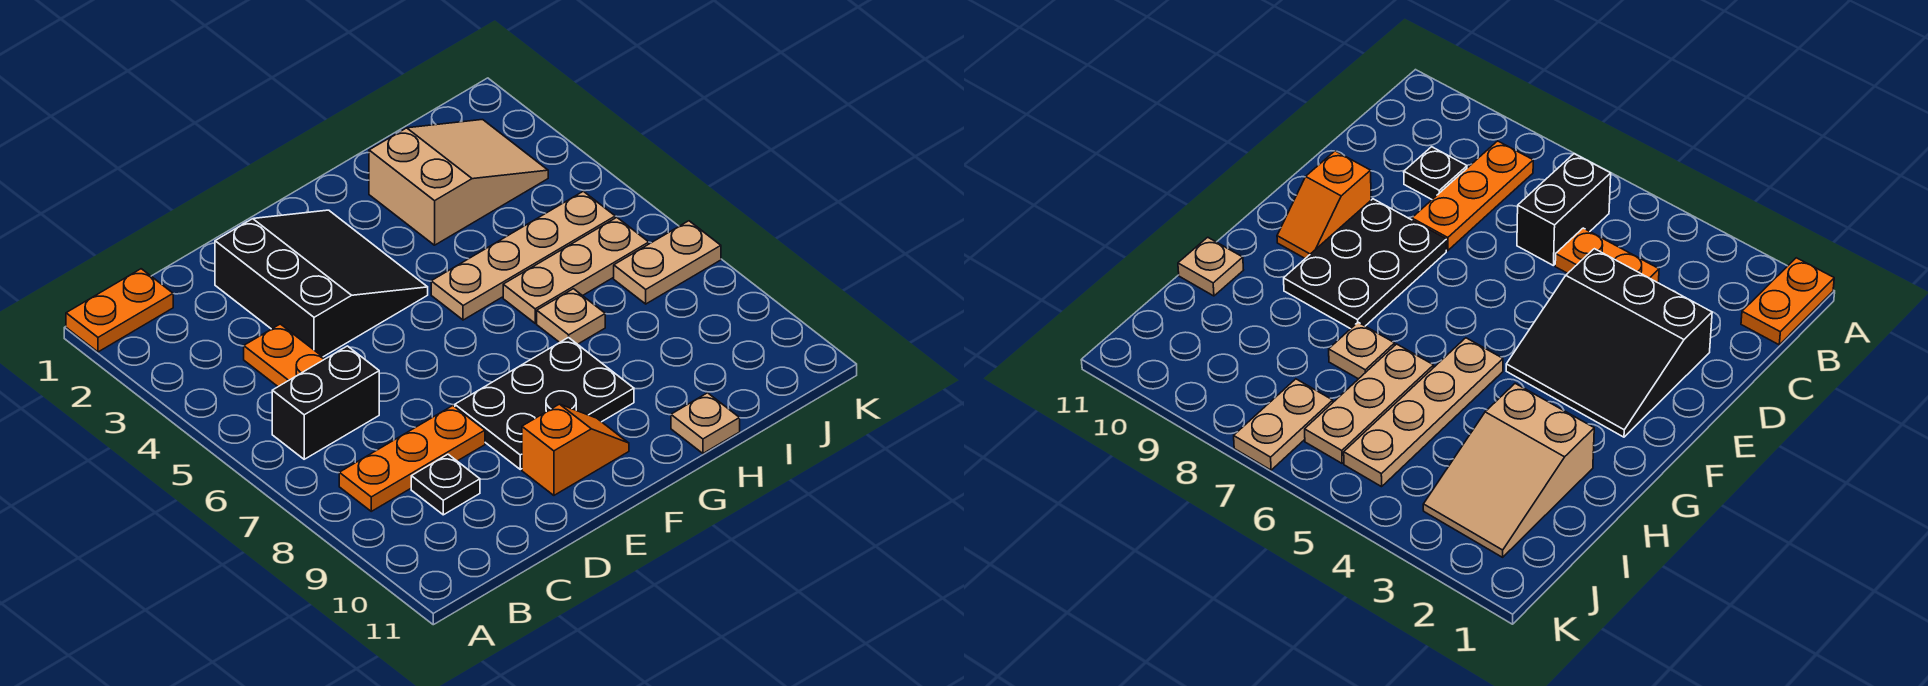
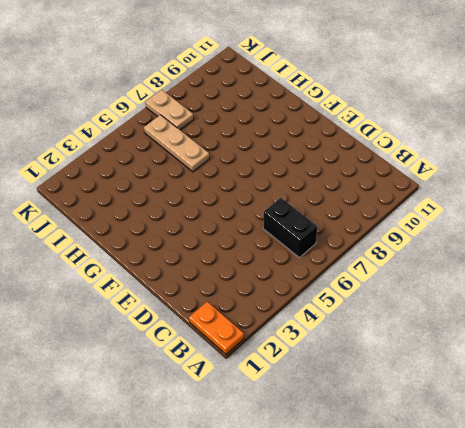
none -> orange 1x3 plate [339,406,485,511]
none -> orange 1x2 plate [244,324,325,387]
none -> black 1x1 plate [411,454,480,515]

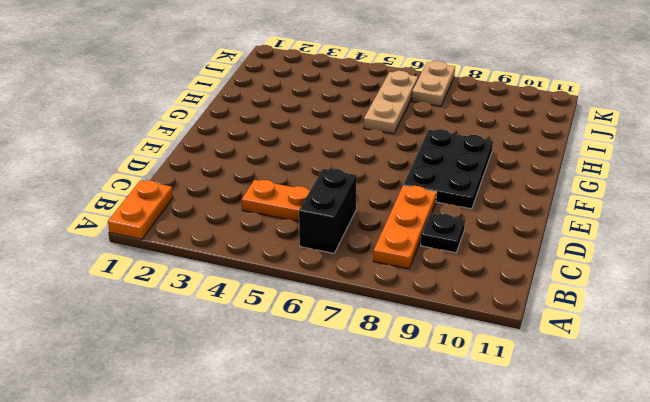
none -> black 3x3 slope [215,210,428,357]
none -> orange 1x2 slope [522,404,629,495]
none -> tan 1x4 plate [431,191,615,320]

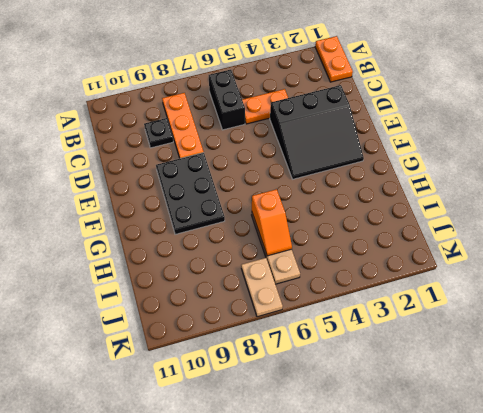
orange 1x2 slope [252,189,292,256] -> orange 1x2 slope moved to [522,404,629,495]
none -> tan 1x4 plate [431,191,615,320]
none -> tan 2x3 slope [369,120,548,245]
none -> tan 1x1 plate [537,289,605,344]

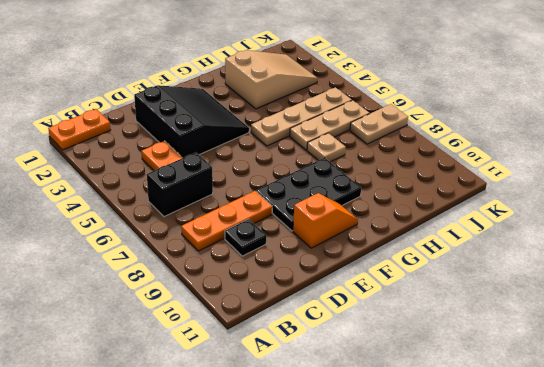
none -> tan 1x1 plate [671,393,740,453]

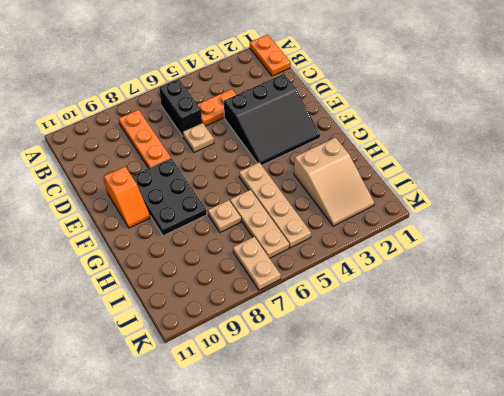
tan 1x1 plate [183,123,214,152] -> tan 1x1 plate moved to [671,393,740,453]
none -> black 1x1 plate [411,454,480,515]

